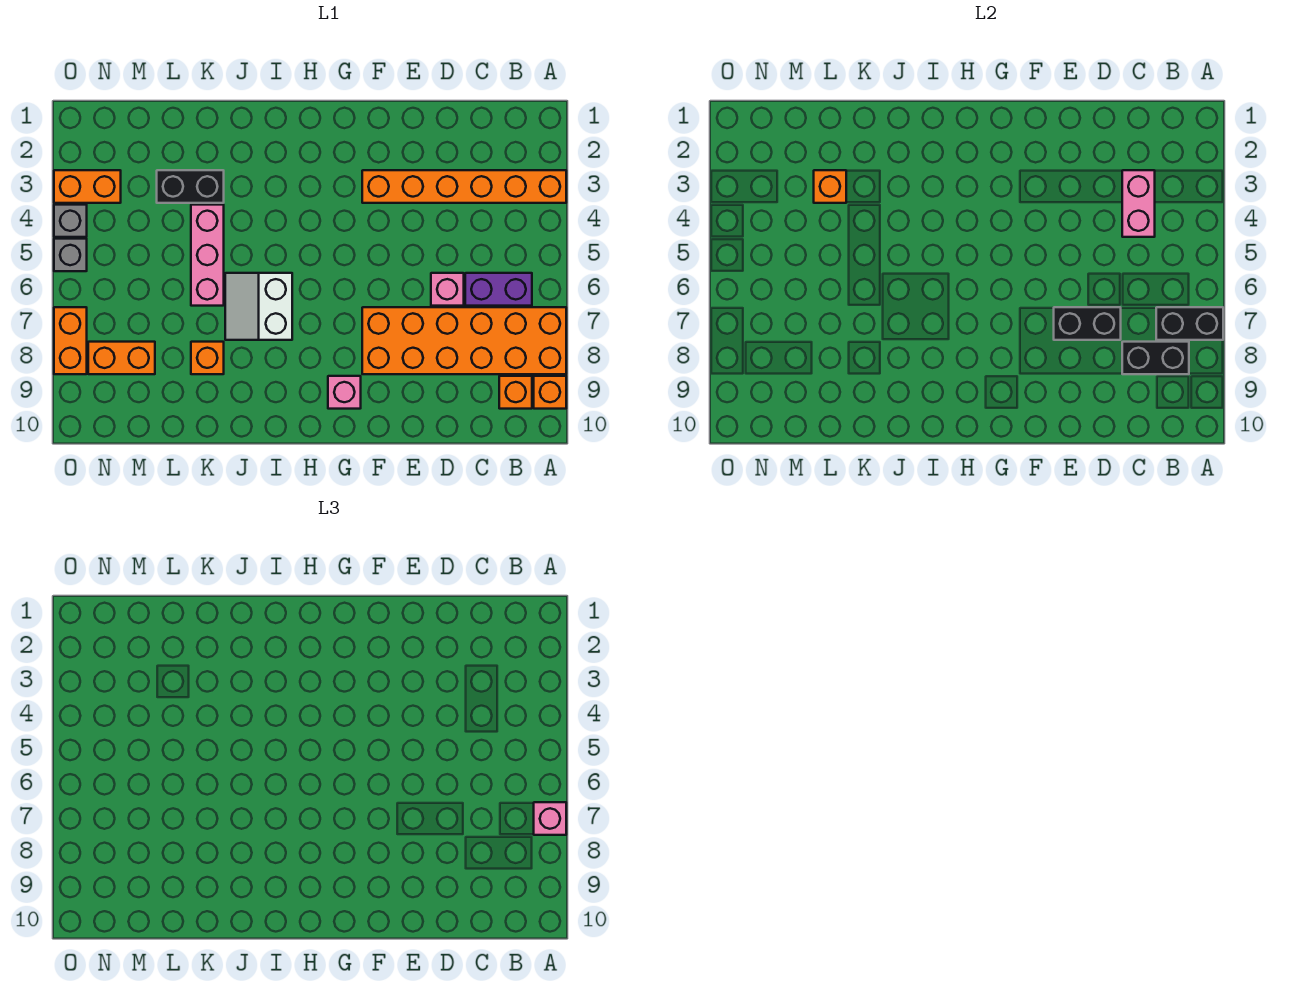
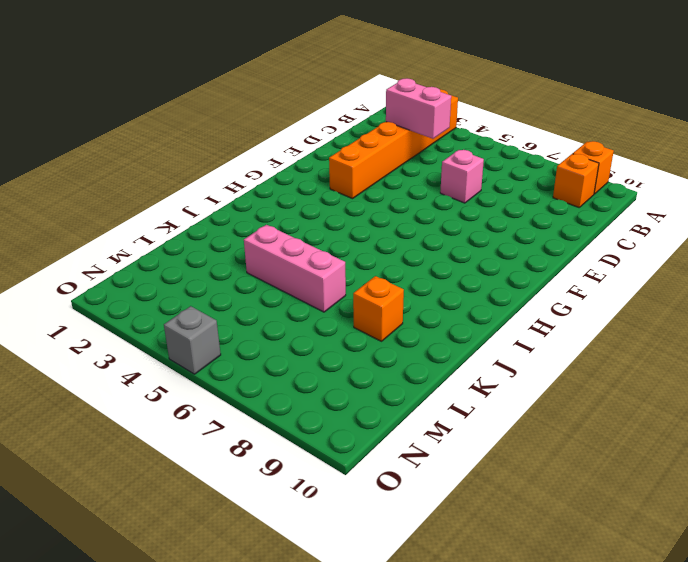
none -> orange 2x6 brick [362,307,566,374]
none -> purple 1x2 brick [465,273,532,306]
none -> pink 1x1 brick [328,376,361,409]

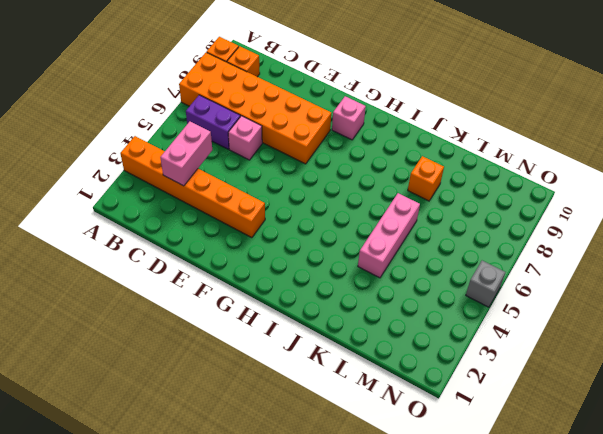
none -> white 2x2 slope [225,273,292,340]
none -> black 1x2 brick [157,170,224,203]
none -> orange 1x2 brick [88,342,155,374]

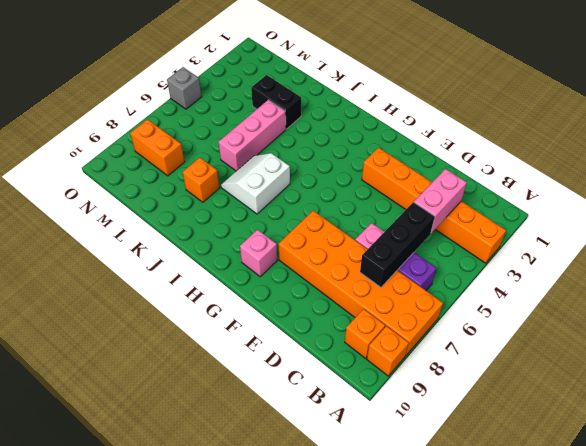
black 1x3 brick [360,202,435,287] -> none
none -> orange 1x2 brick [54,170,121,203]
none -> grey 1x1 brick [54,205,87,237]
none -> orange 1x2 brick [54,307,87,374]

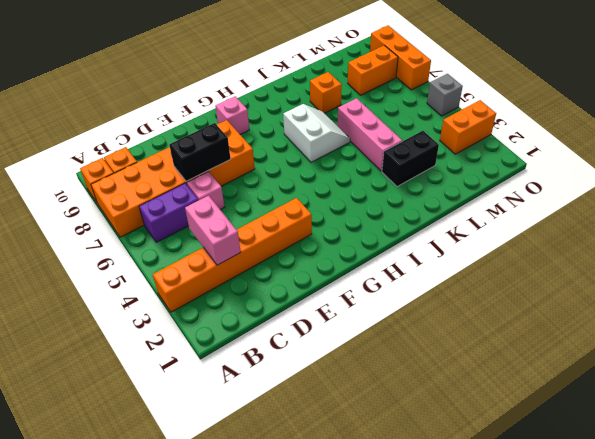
orange 1x3 brick [370,26,431,90] -> orange 1x2 brick [54,307,87,374]
none -> grey 1x1 brick [54,205,87,237]
none -> black 1x2 brick [1156,307,1223,340]
none -> black 1x2 brick [1122,342,1189,374]

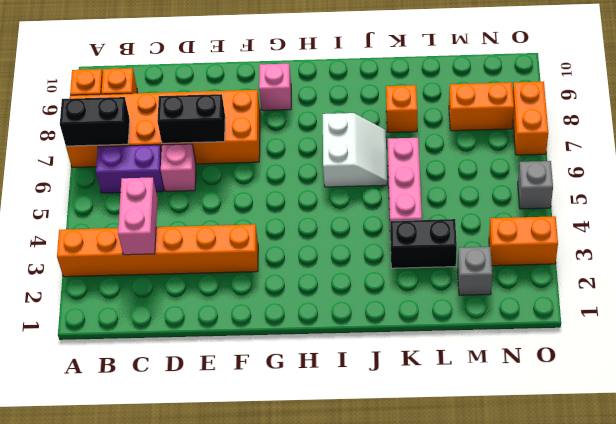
grey 1x1 brick [458,247,492,295] -> grey 1x1 brick moved to [54,205,87,237]
none -> black 1x2 brick [1122,342,1189,374]
none -> orange 1x1 brick [814,170,846,203]
none -> pink 1x1 brick [534,802,566,835]

